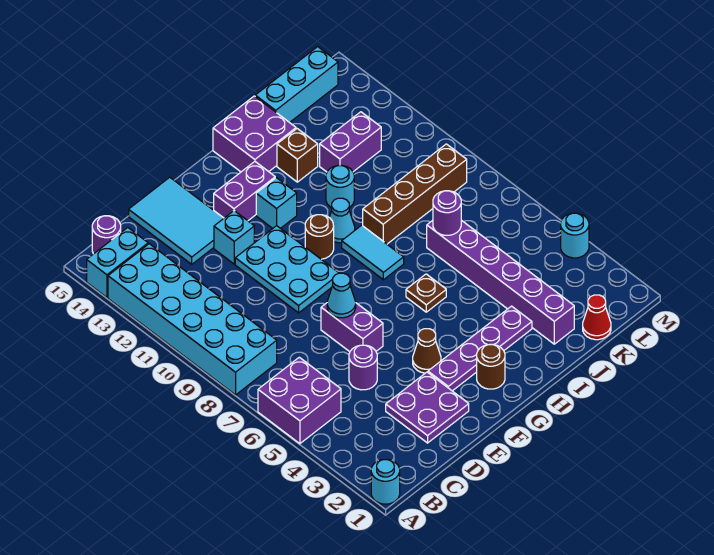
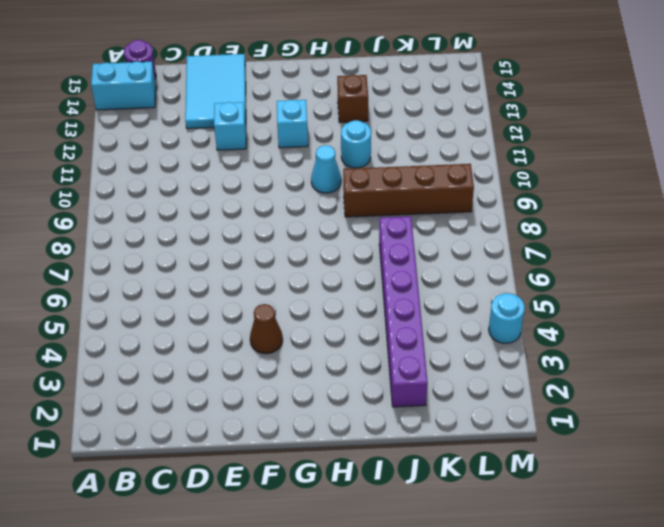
none -> cyan 1x1 round brick [371,459,400,504]
none -> purple 2x2 brick [258,357,341,444]
none -> cyan 2x6 brick [108,244,277,395]
none -> purple 2x2 plate [386,372,469,443]

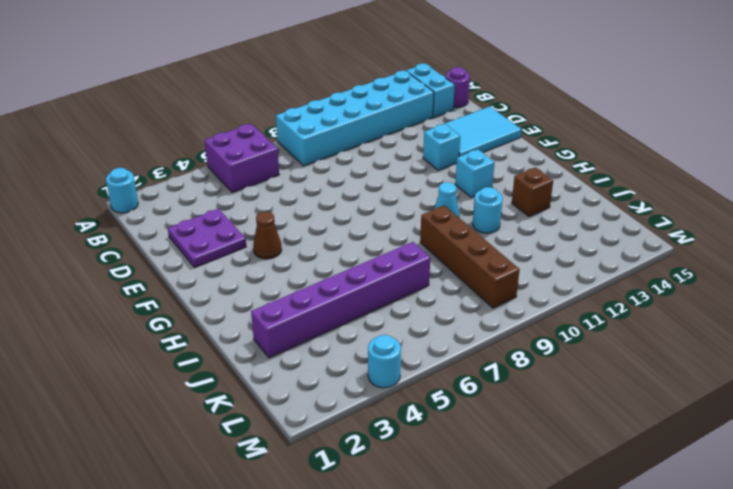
none -> purple 1x1 round brick [349,345,377,390]
none -> purple 1x2 brick [321,303,383,352]
none -> cyan 2x3 plate [235,226,339,313]
none -> purple 1x4 plate [428,306,532,391]

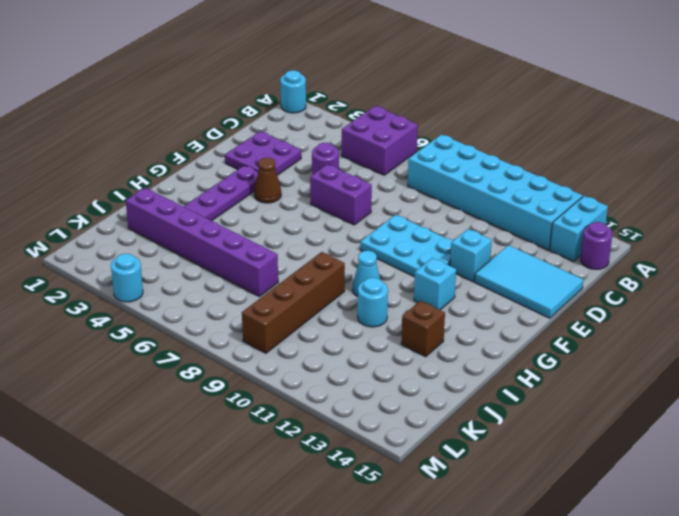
none -> purple 1x2 brick [214,162,275,221]
none -> brown 1x1 round brick [477,344,505,389]
none -> brown 1x1 round brick [305,215,334,259]
none -> brown 1x1 plate [406,274,446,312]

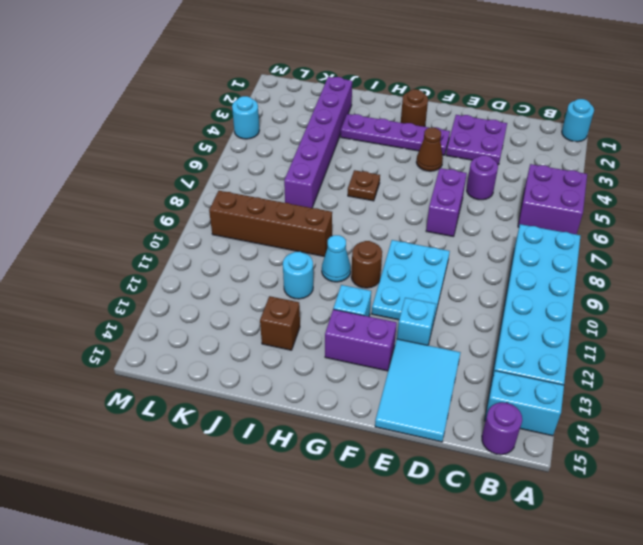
none -> cyan 1x2 tile [342,225,404,280]
none -> purple 2x2 brick [213,96,296,172]
none -> purple 1x2 brick [320,112,381,172]
none -> cyan 1x3 brick [255,47,338,123]

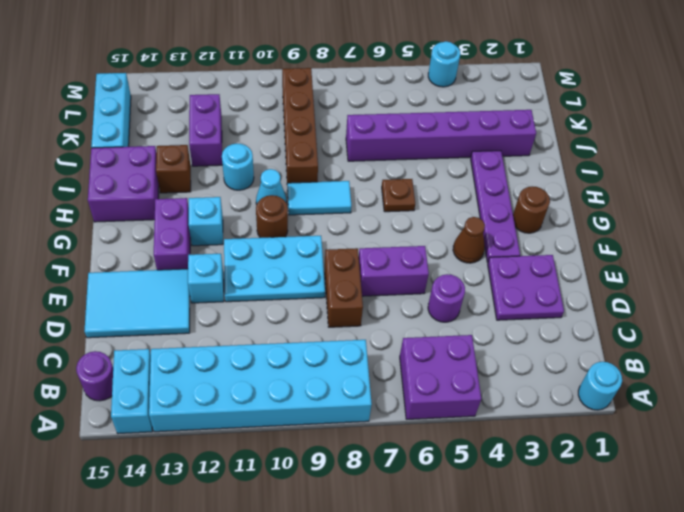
brown 1x2 brick [325,248,363,327] -> none
none -> red 1x1 cone [583,295,611,340]
none -> cyan 1x1 cone [327,273,356,318]
none -> purple 1x1 round brick [433,191,461,235]

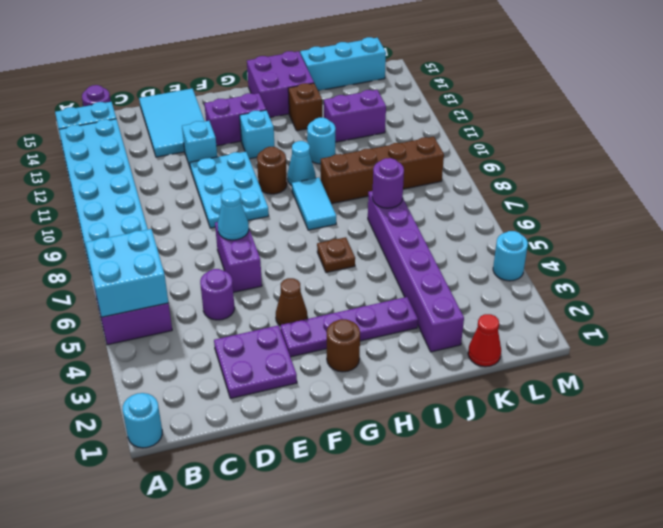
cyan 2x2 brick [85,229,169,317] -> none

